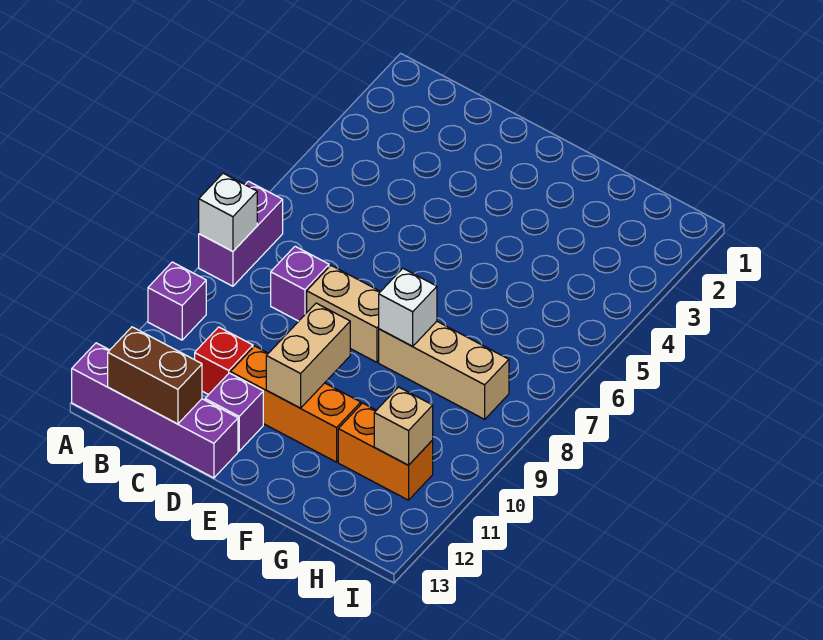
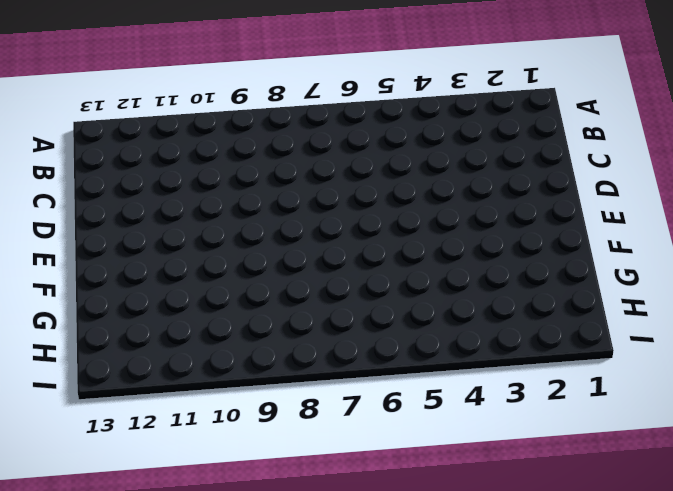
none -> purple 1x2 brick [199,181,283,286]
none -> purple 1x1 brick [148,262,206,340]
none -> purple 1x4 brick [72,343,238,478]

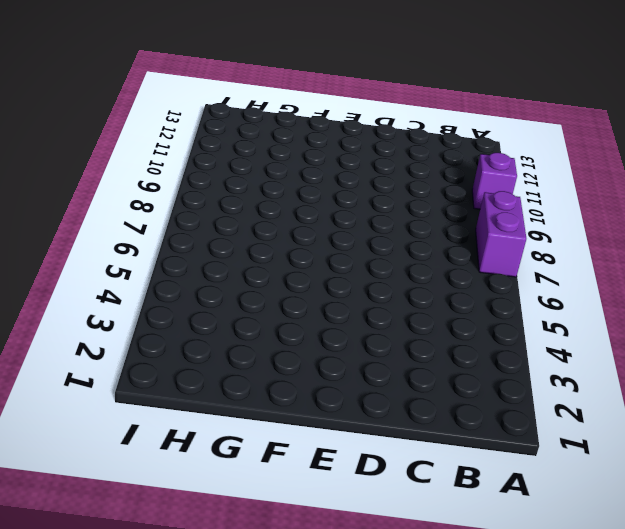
none -> purple 1x4 brick [72,343,238,478]
none -> purple 1x1 brick [271,246,329,321]
none -> red 1x1 brick [195,327,253,395]

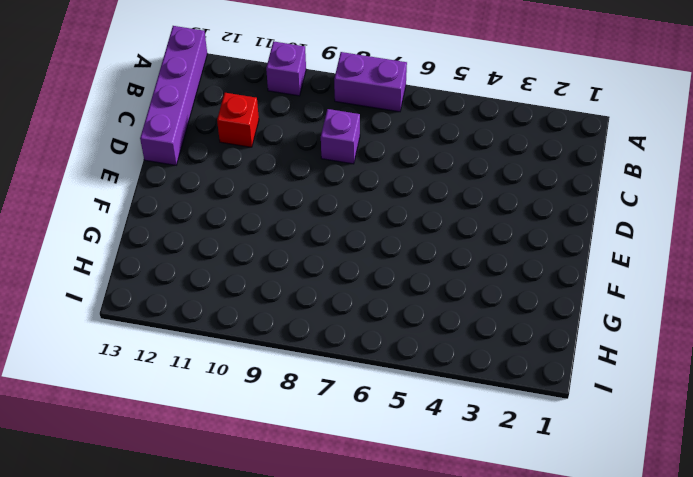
none -> tan 1x2 brick [307,266,381,362]
none -> orange 1x3 brick [230,346,361,462]
none -> purple 1x1 brick [205,373,263,451]

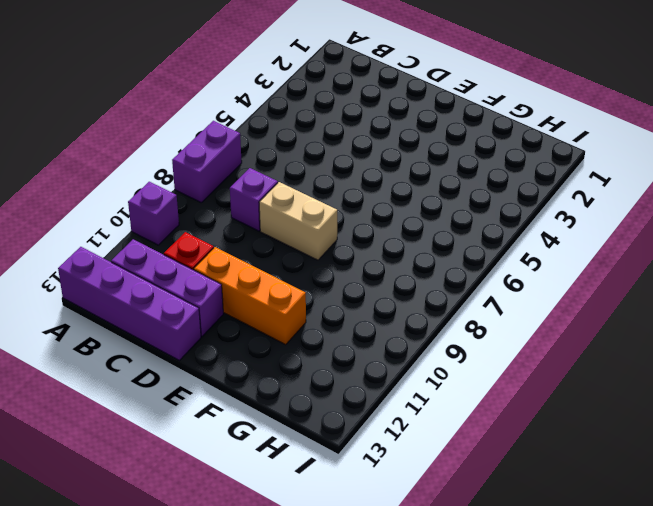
purple 1x3 brick [111,239,223,336] -> purple 1x1 brick [205,373,263,451]
none -> tan 1x3 brick [379,321,509,419]
none -> orange 1x2 brick [338,403,433,500]
none -> white 1x1 brick [199,173,257,251]

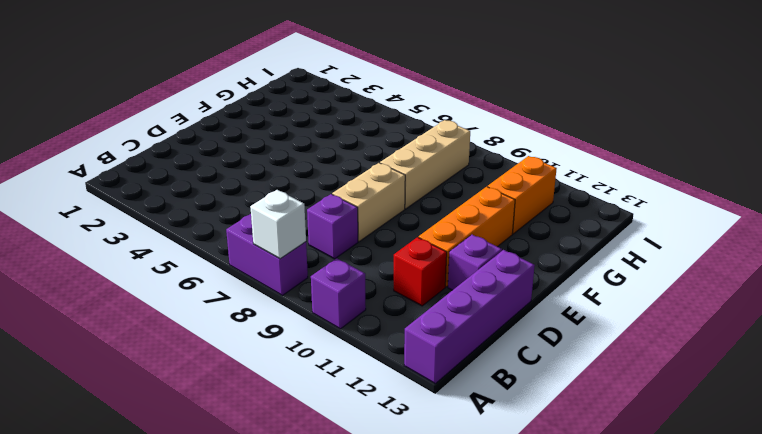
none -> brown 1x2 brick [108,327,202,424]
none -> tan 1x2 brick [266,303,350,408]
none -> white 1x1 brick [379,268,437,346]

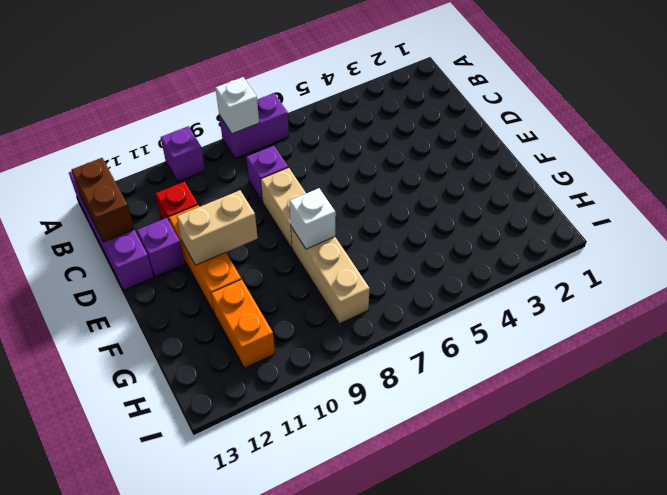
none -> tan 1x1 brick [374,387,433,465]

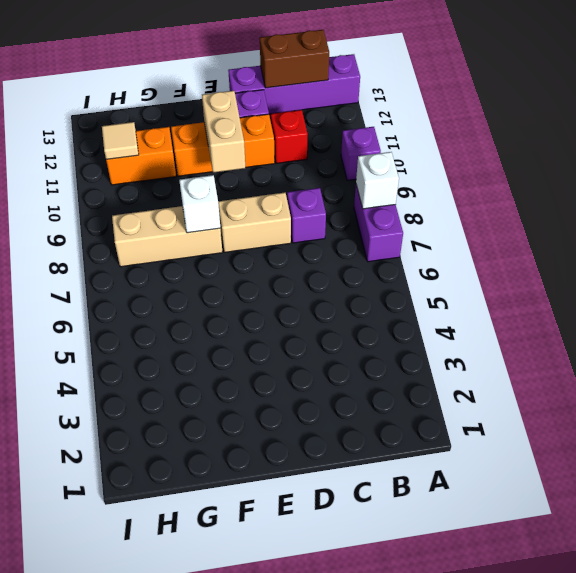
tan 1x1 tile [102,122,139,159] -> tan 1x1 brick [374,387,433,465]

